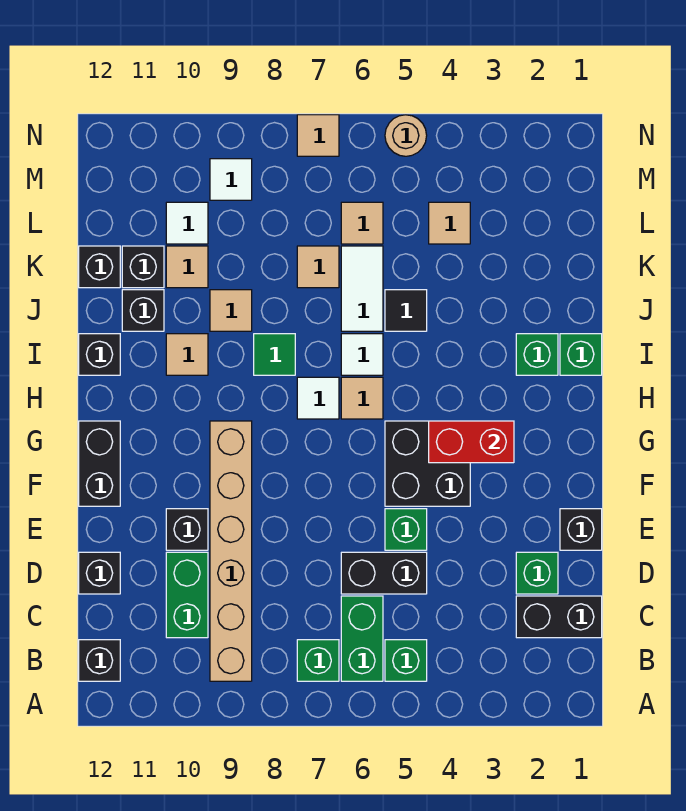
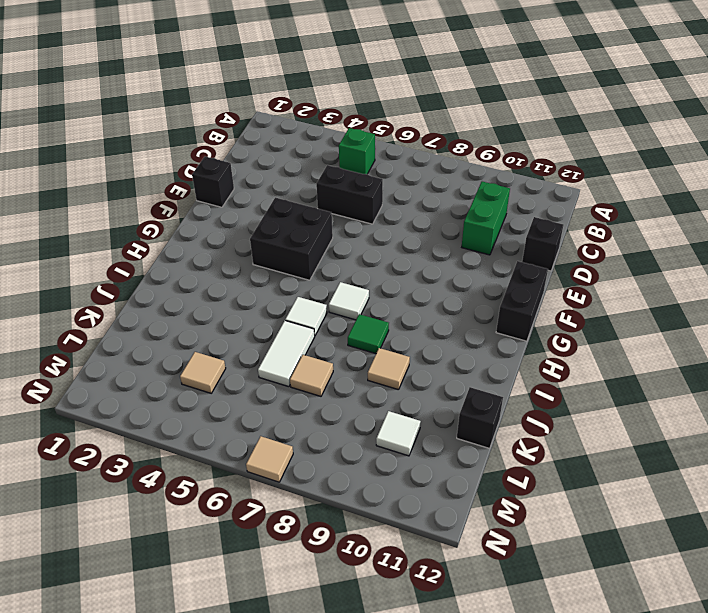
none -> green 1x2 brick [341,596,383,681]
none -> green 1x1 brick [297,640,339,681]
none -> tan 1x6 brick [210,421,252,681]
none -> black 1x1 brick [79,640,120,681]

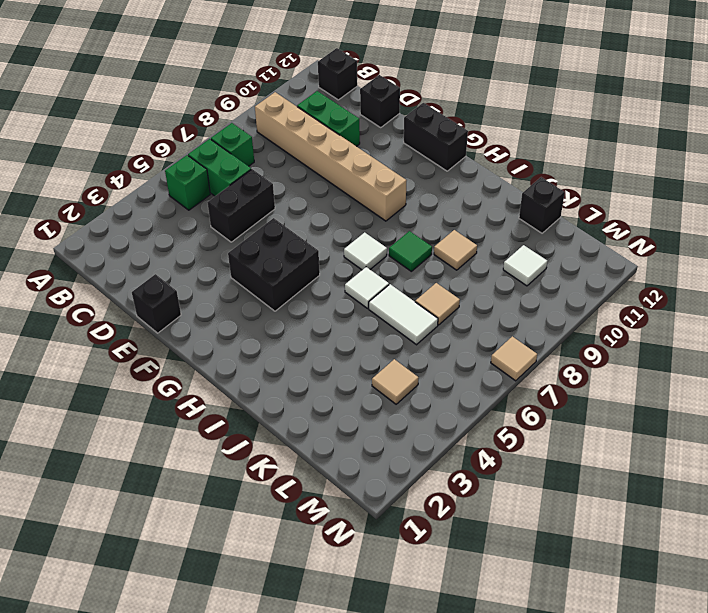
none -> black 1x2 brick [516,596,602,638]
none -> green 1x1 brick [516,552,558,594]
none -> green 1x1 brick [385,509,427,550]
none -> black 1x1 brick [166,509,208,550]

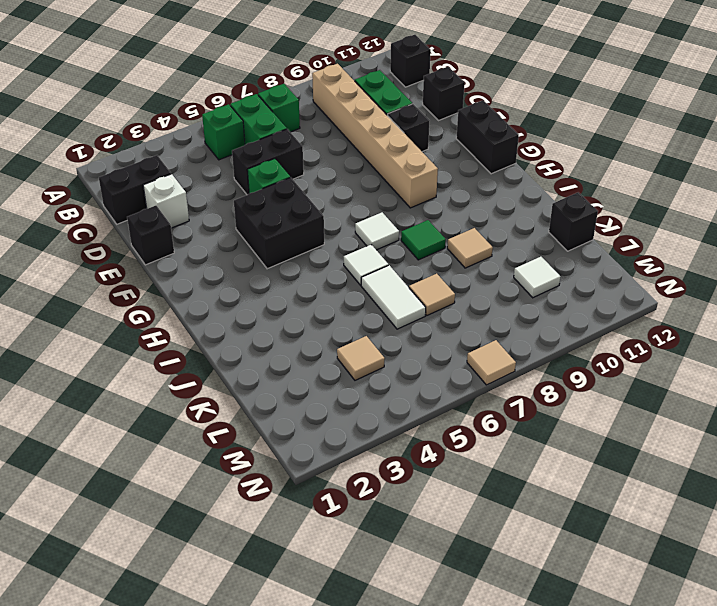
white 1x1 brick [143,174,189,228] -> green 1x1 brick [516,552,558,594]
none -> tan 1x1 tile [341,377,383,419]
none -> green 1x1 brick [560,334,602,375]
none -> green 1x1 brick [516,334,558,375]
none -> tan 1x1 tile [166,334,208,375]

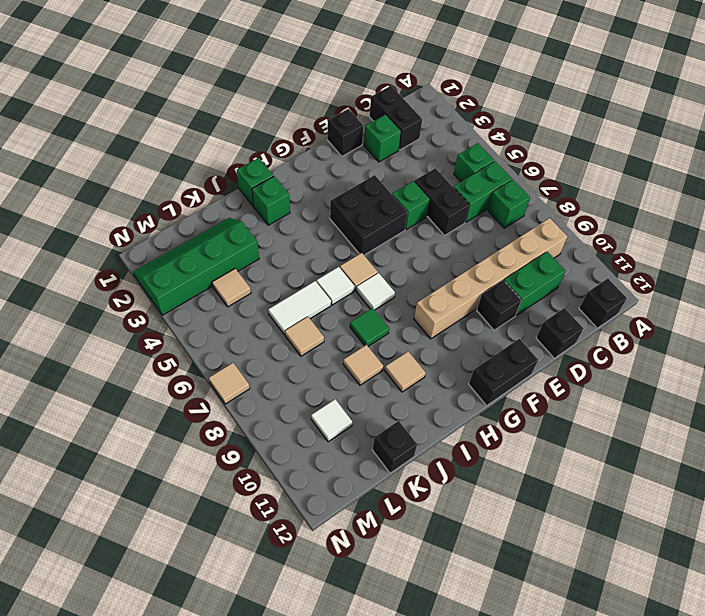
green 2x4 slope [133,218,259,315] -> none
none -> black 1x1 brick [79,334,120,375]
none -> black 1x1 tile [385,290,427,331]
none -> black 1x1 brick [122,290,164,331]
none -> tan 1x1 tile [166,246,208,288]

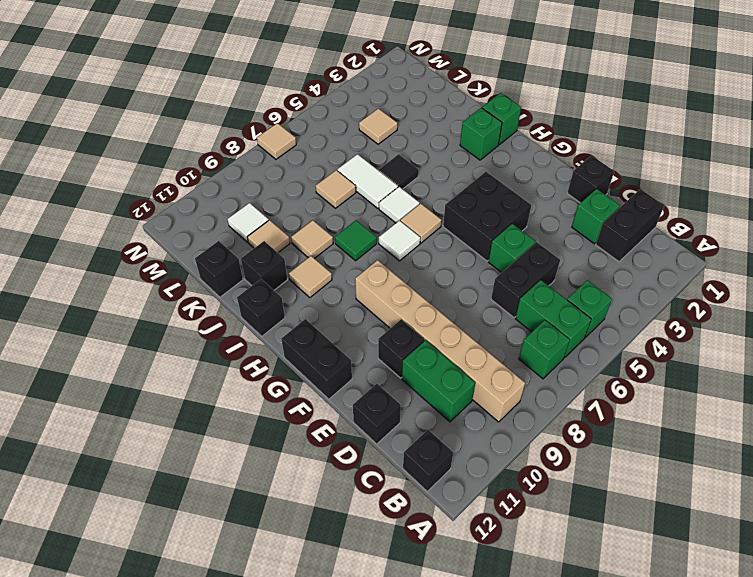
none -> black 1x1 brick [122,246,164,288]
none -> tan 1x1 tile [341,202,383,244]
none -> white 1x1 tile [210,159,252,200]
none -> tan 1x1 round brick [385,115,427,156]

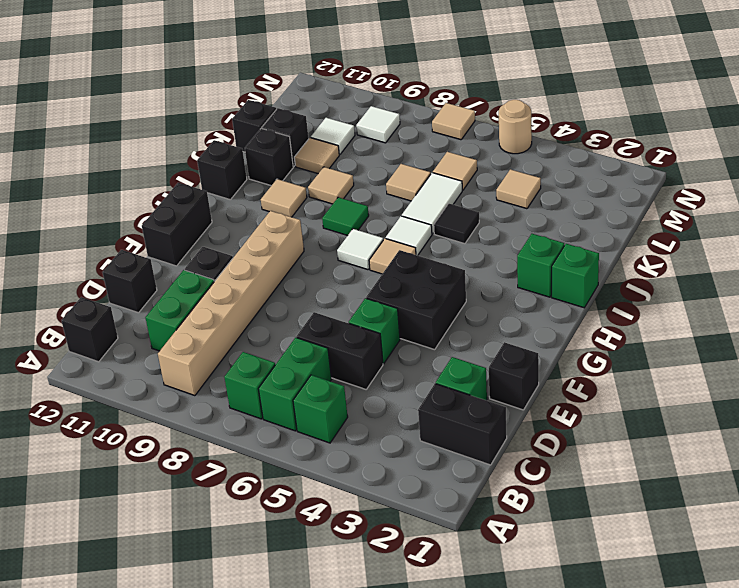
none -> red 1x2 brick [429,421,514,463]

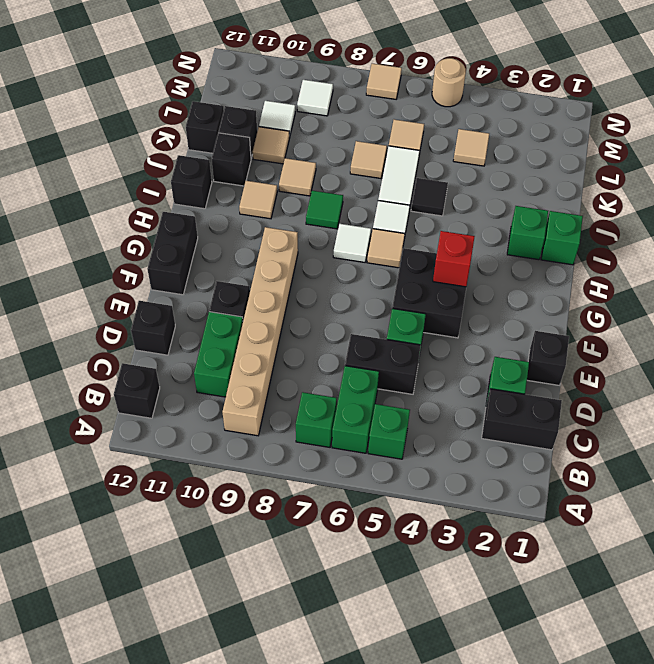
red 1x1 brick [433,231,475,287] -> red 1x2 brick [429,421,514,463]

